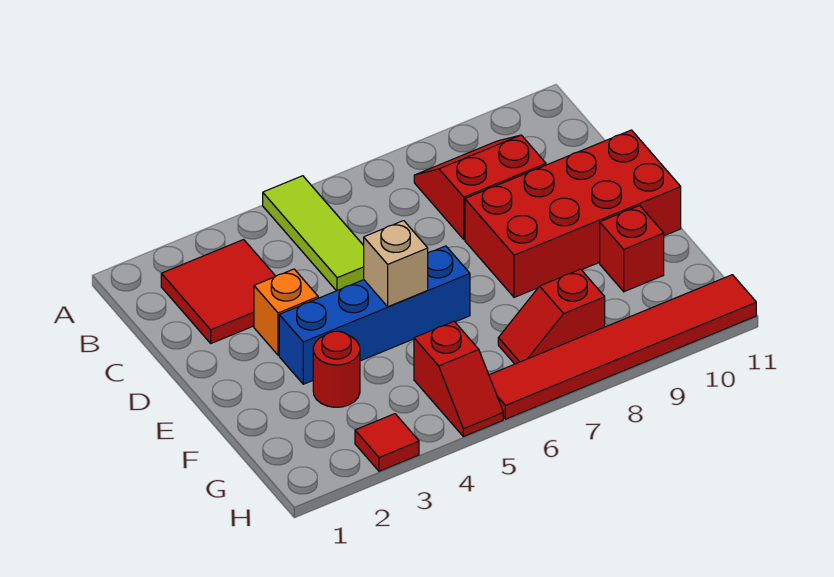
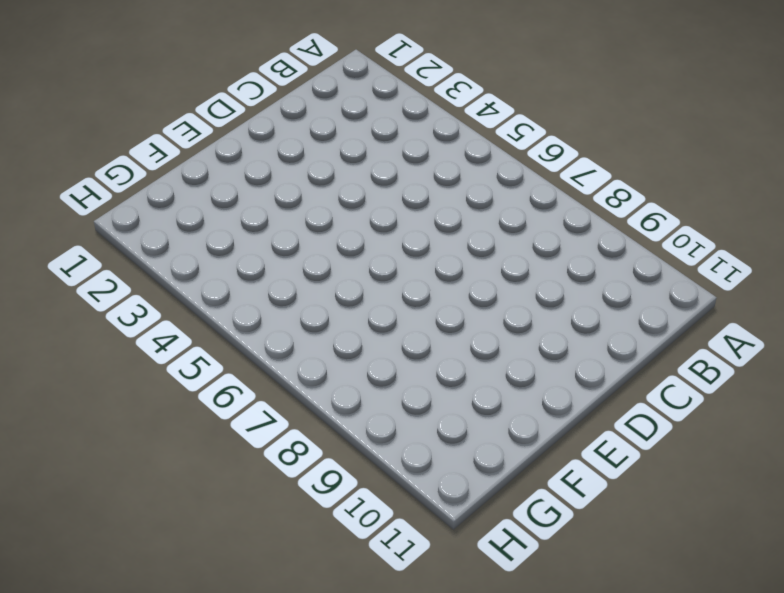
none -> lime 1x3 tile [263,176,364,291]
none -> red 2x2 tile [161,240,276,343]
none -> red 2x2 slope [414,135,546,239]

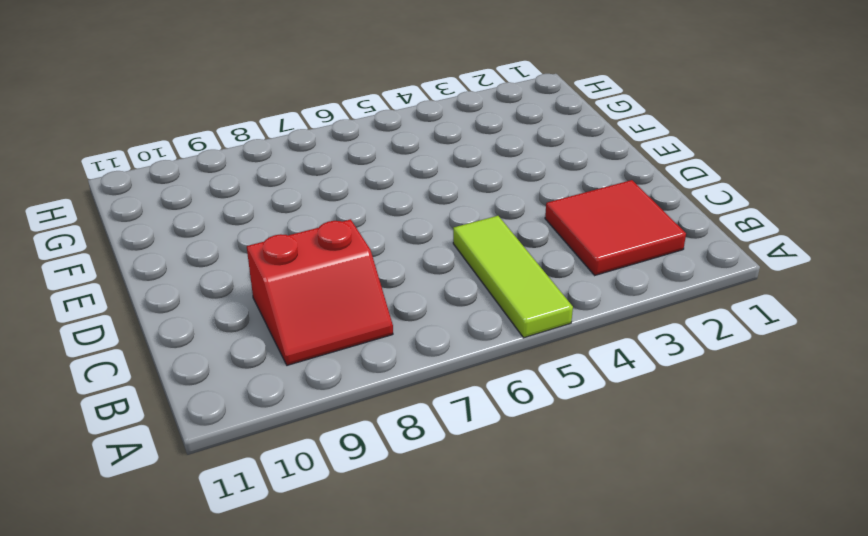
none -> orange 1x1 brick [254,269,318,355]
none -> red 2x4 brick [465,130,681,297]
none -> blue 1x4 brick [279,246,470,384]

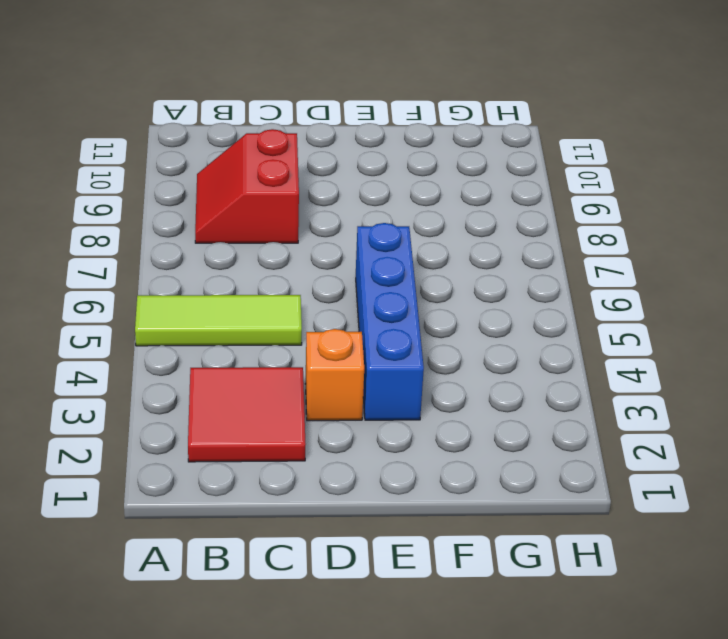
none -> red 2x4 brick [465,130,681,297]
none -> red 1x1 round brick [313,331,360,407]
none -> red 1x1 brick [600,206,664,292]

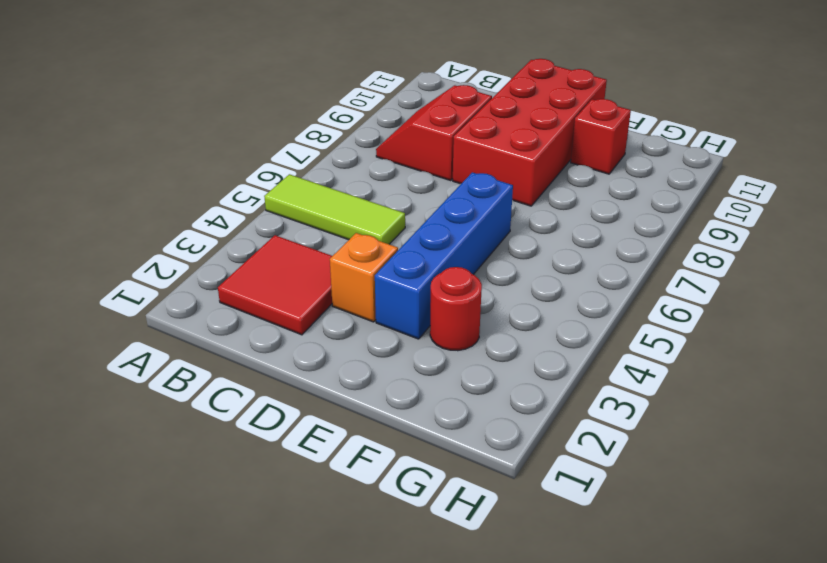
none -> red 1x2 slope [414,322,503,437]
none -> red 1x2 slope [498,269,605,364]
none -> red 1x1 tile [355,414,419,471]

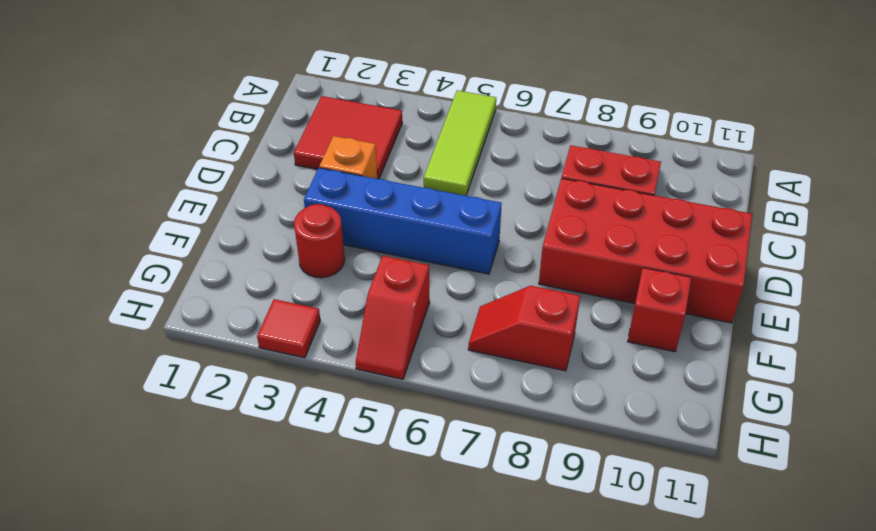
none -> red 1x6 tile [489,275,756,419]
none -> tan 1x1 brick [364,221,428,307]

